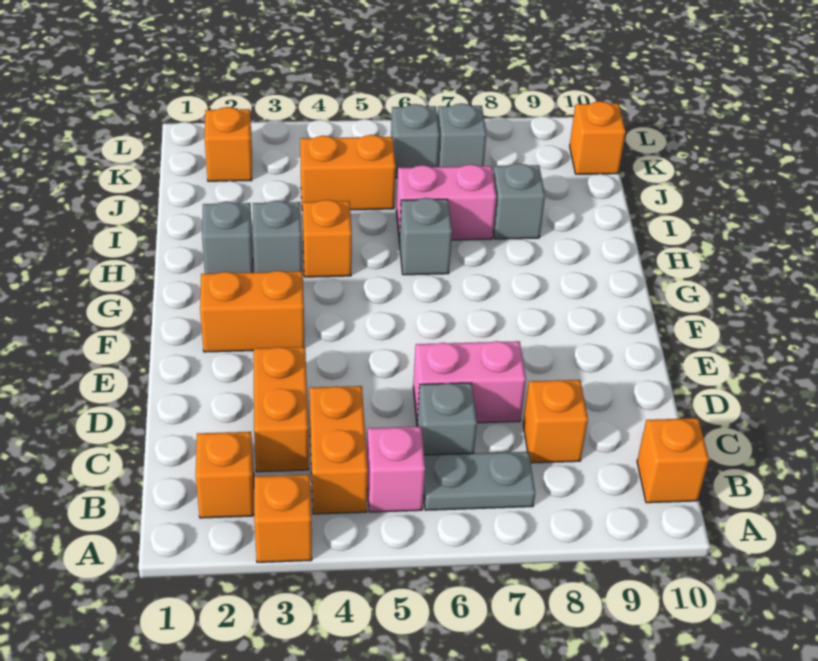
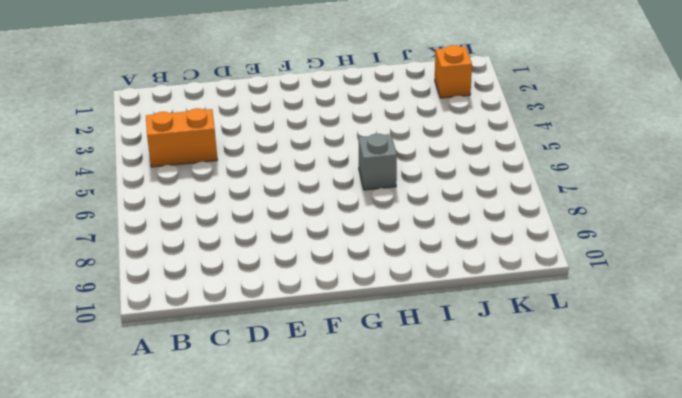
none -> orange 1x1 brick [254,475,312,562]
none -> orange 1x1 brick [196,432,254,518]
none -> pink 1x1 brick [367,427,425,512]

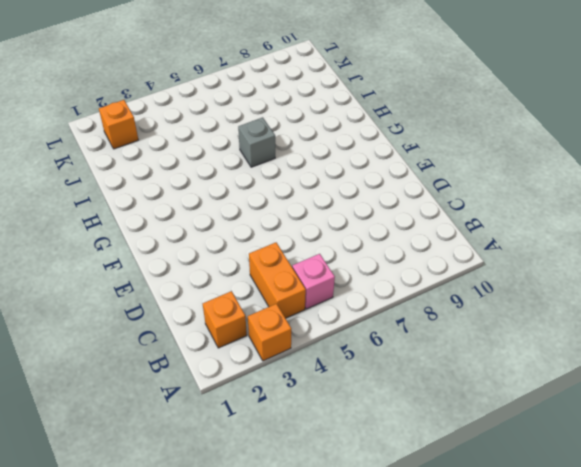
none -> grey 1x2 plate [424,452,535,510]
none -> orange 1x1 brick [637,418,709,503]
none -> orange 1x2 brick [254,347,309,472]

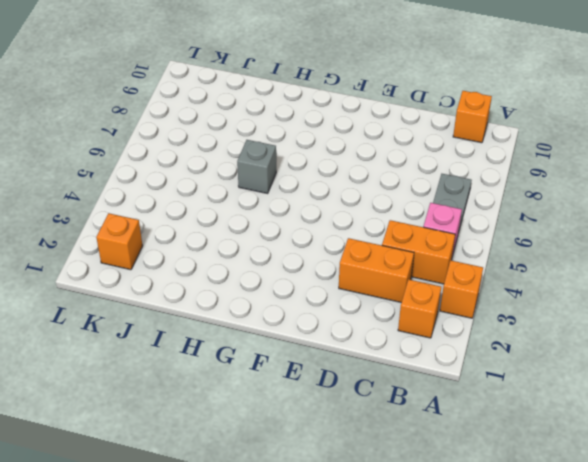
none -> grey 1x1 brick [417,383,477,455]
none -> orange 1x1 brick [523,380,588,463]
none -> pink 1x2 brick [413,341,526,423]

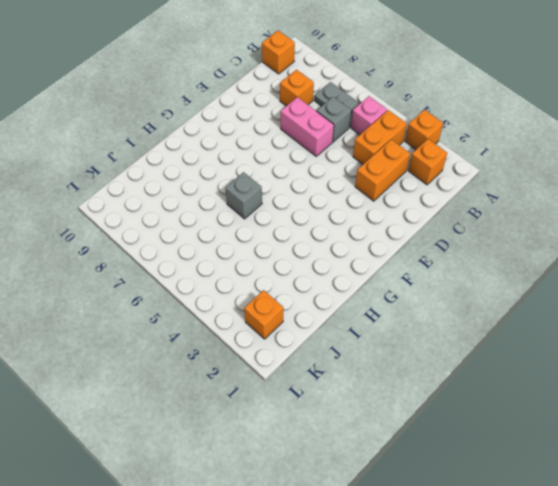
none -> orange 1x2 brick [200,271,304,352]
none -> grey 1x1 brick [202,202,253,274]
none -> grey 1x1 brick [253,201,302,272]

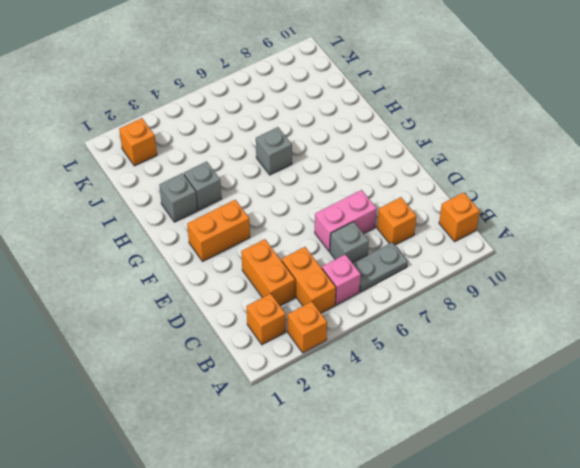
none -> orange 1x1 brick [303,200,352,277]
none -> pink 1x2 brick [396,164,496,240]
none -> grey 1x1 brick [493,163,545,239]

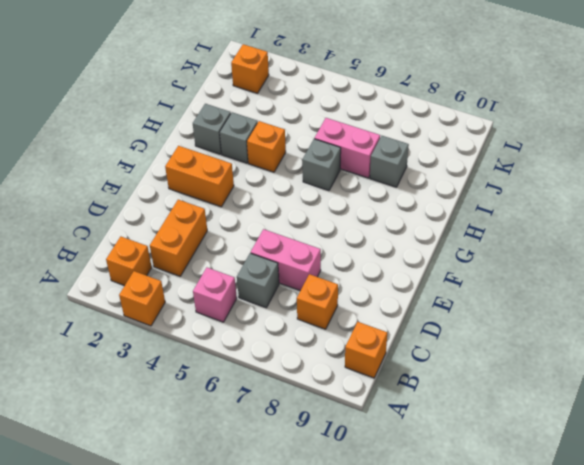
none -> orange 1x2 brick [309,386,368,514]
none -> grey 1x2 plate [424,452,535,510]
none -> orange 1x2 brick [300,135,396,211]

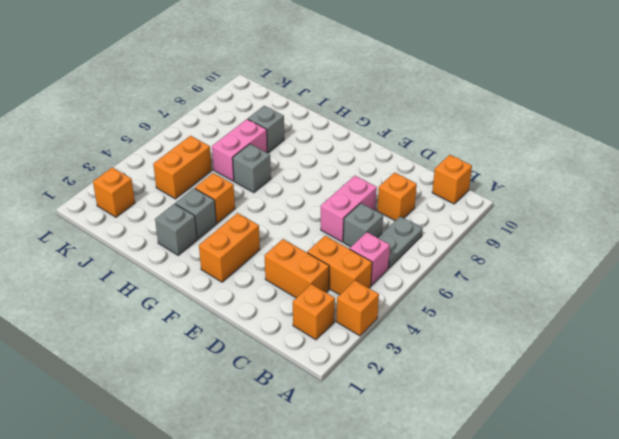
none -> grey 1x1 brick [391,104,440,178]
none -> grey 1x1 brick [437,103,486,167]
none -> orange 1x1 brick [570,101,626,174]

